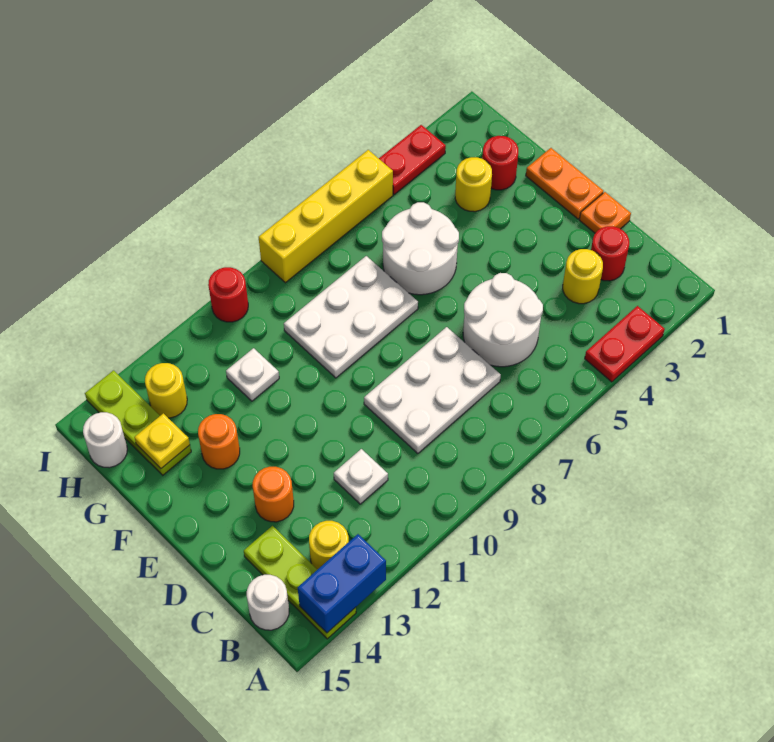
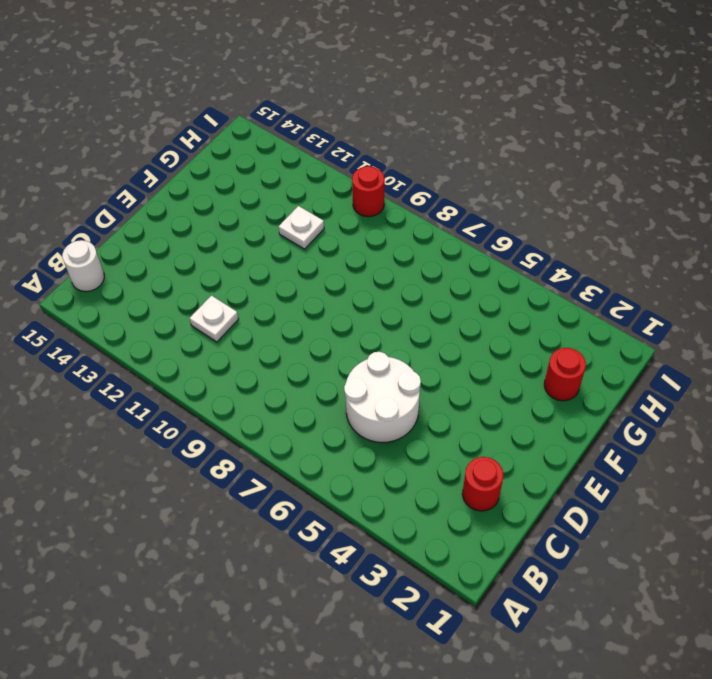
none -> red 1x2 plate [585,306,665,382]
none -> lime 1x3 plate [244,526,356,639]
none -> yellow 1x1 round brick [309,521,349,570]

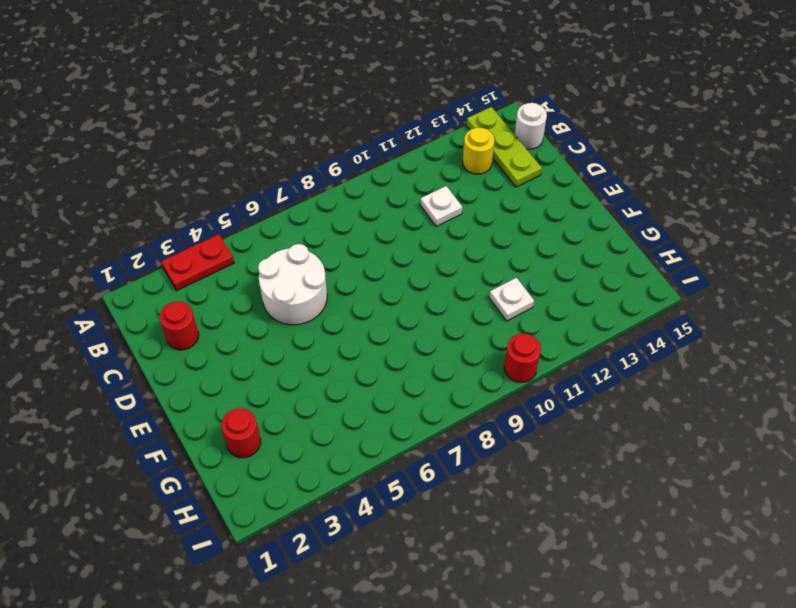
none -> yellow 1x1 round brick [563,249,603,304]
none -> white 2x3 plate [364,327,501,453]
none -> orange 1x1 plate [579,192,631,233]

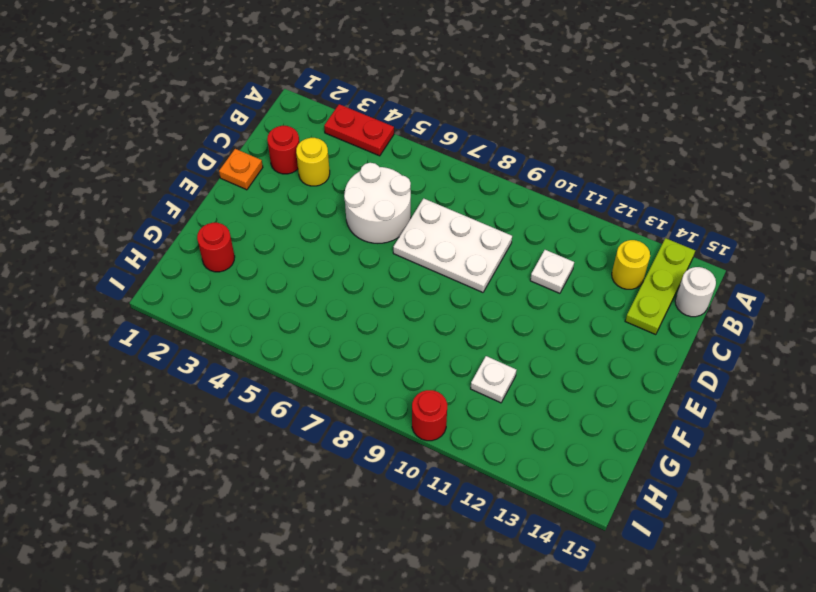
none -> orange 1x1 round brick [253,467,294,522]
none -> orange 1x2 plate [526,148,603,219]
none -> white 2x2 round brick [382,202,459,295]

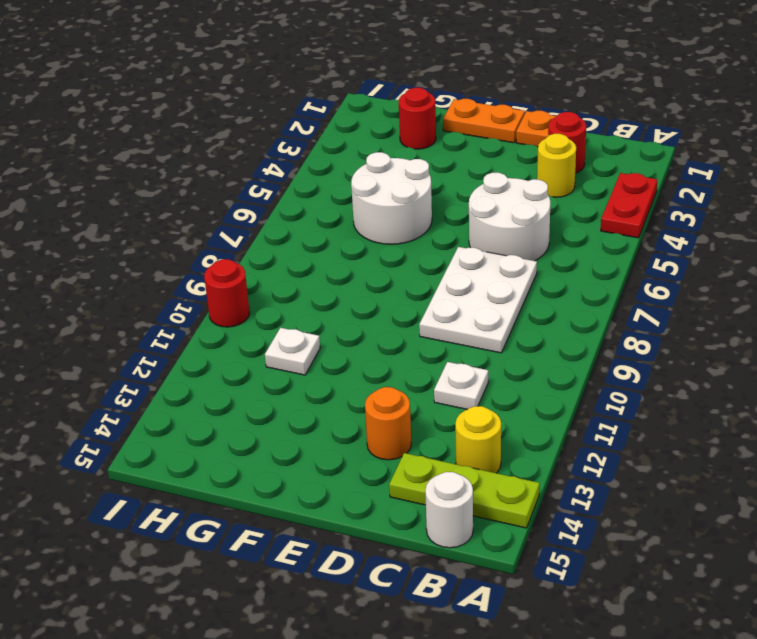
none -> white 2x3 plate [284,256,418,378]
none -> orange 1x1 round brick [198,414,240,469]
none -> yellow 1x1 round brick [455,157,492,212]

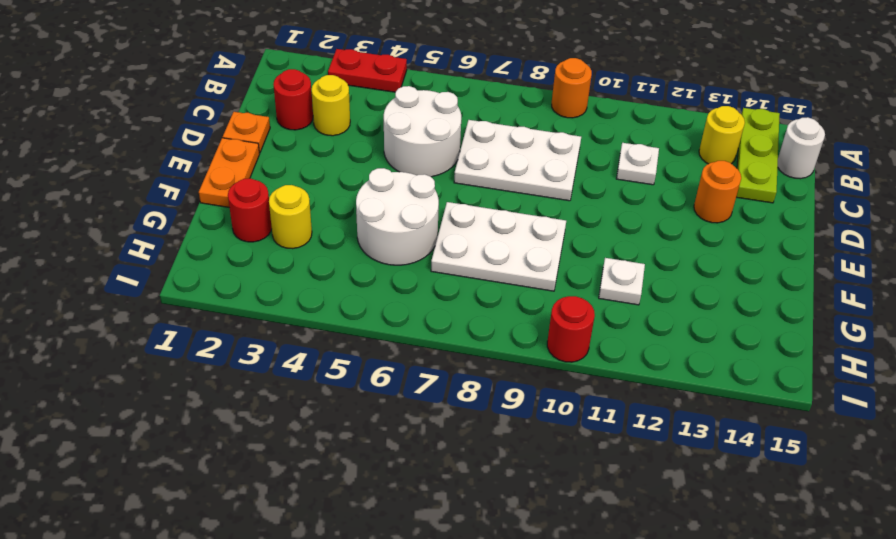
orange 1x1 round brick [552,58,592,118] -> orange 1x1 round brick moved to [198,414,240,469]
none -> lime 1x3 plate [85,370,191,475]
none -> yellow 1x1 round brick [145,363,187,418]
none -> white 1x1 round brick [83,412,127,468]

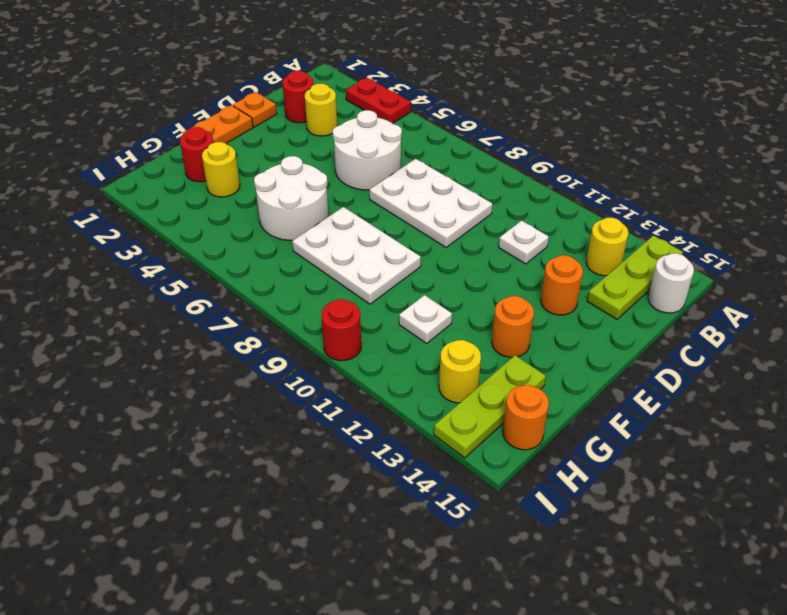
orange 1x1 round brick [503,385,549,450] -> white 1x1 round brick [83,412,127,468]
none -> red 1x2 plate [379,125,446,194]
none -> yellow 1x4 brick [259,150,393,283]
none -> blue 1x2 brick [298,534,386,633]

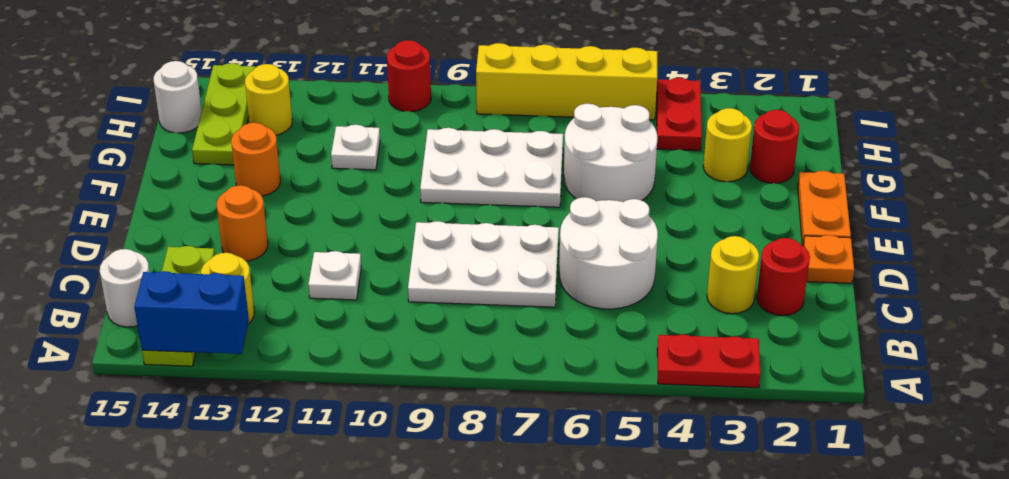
red 1x2 plate [656,78,702,151] -> red 1x2 plate turned to [379,125,446,194]
none -> yellow 1x1 plate [134,413,190,468]

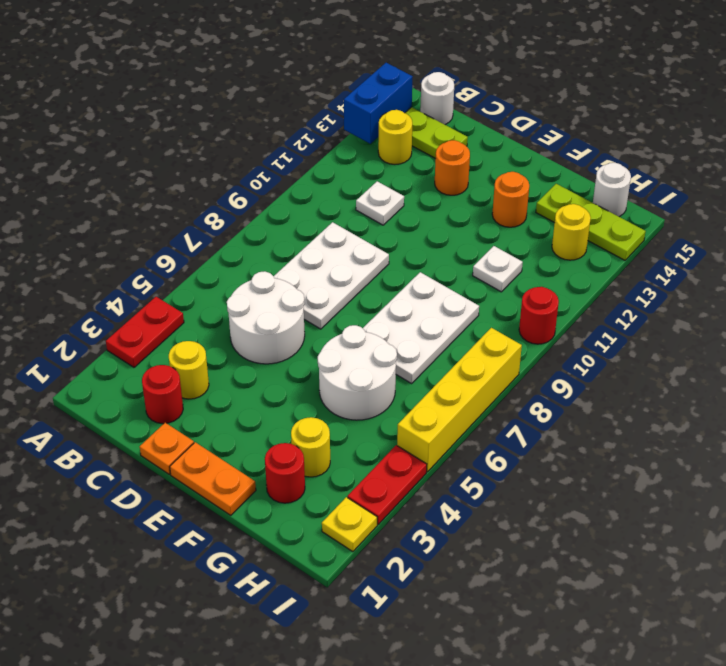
yellow 1x1 plate [322,497,377,552] -> yellow 1x1 plate moved to [134,413,190,468]

